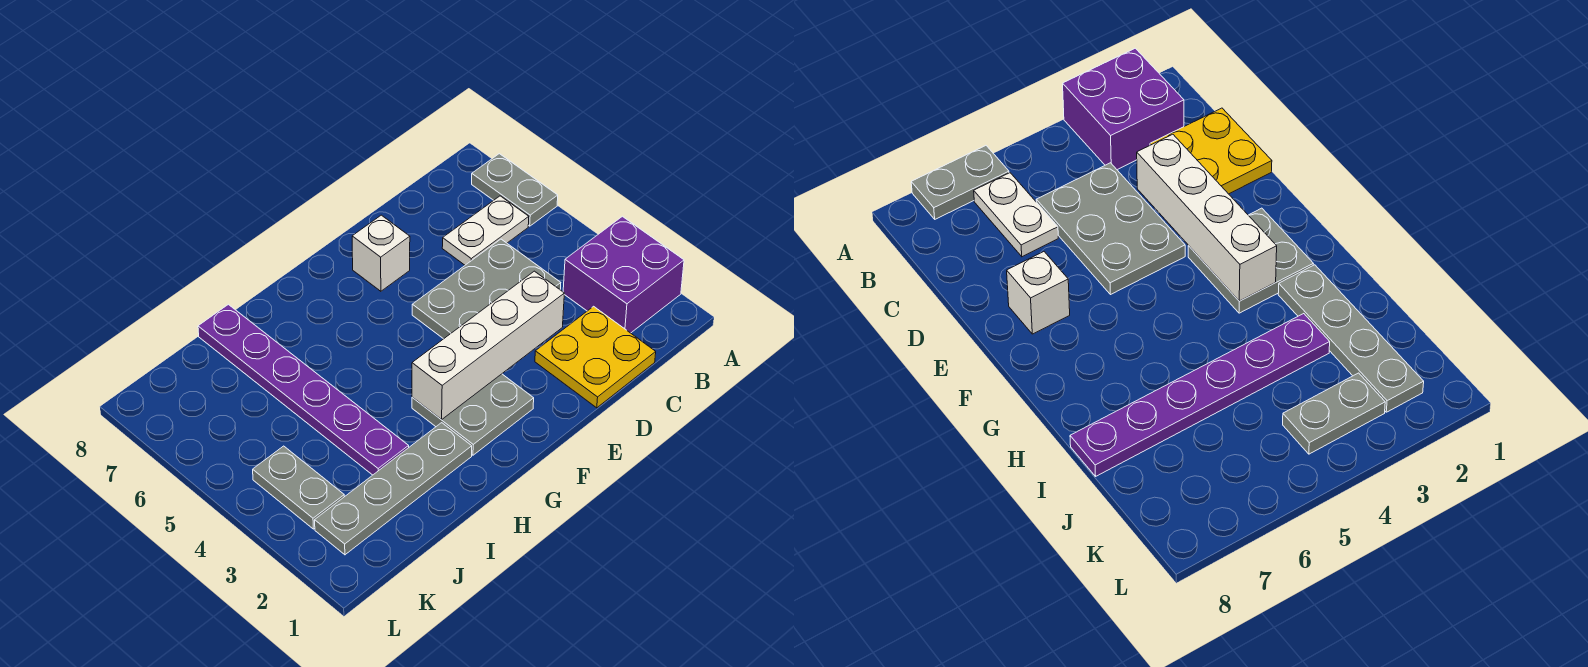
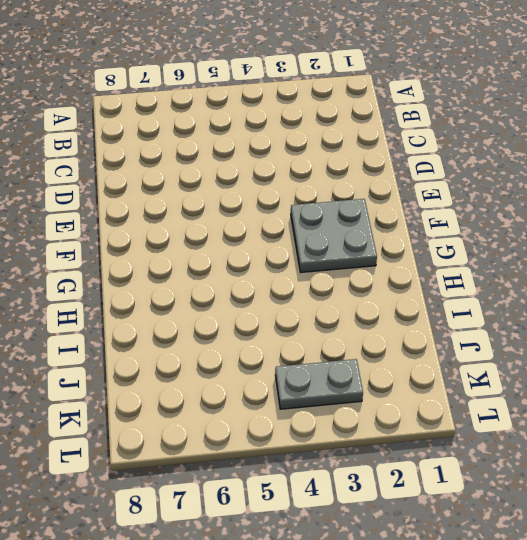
none -> purple 2x2 brick [563,216,684,333]
none -> grey 1x2 plate [472,154,558,226]

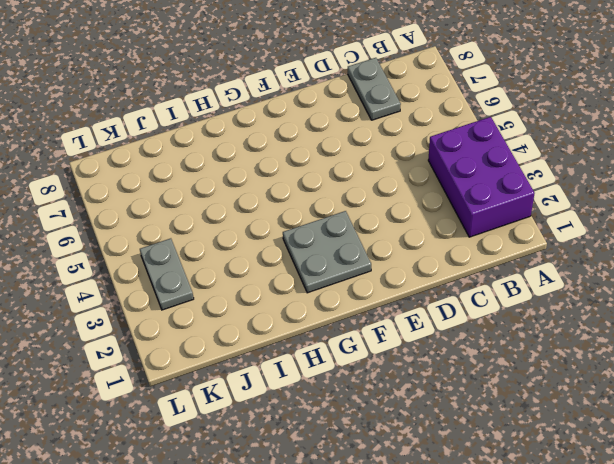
purple 2x3 brick [428,117,535,237] -> purple 2x2 brick [563,216,684,333]
grey 1x2 plate [348,58,401,120] -> grey 1x2 plate moved to [472,154,558,226]
none -> white 1x2 plate [442,196,529,265]
none -> yellow 2x2 plate [535,306,656,408]

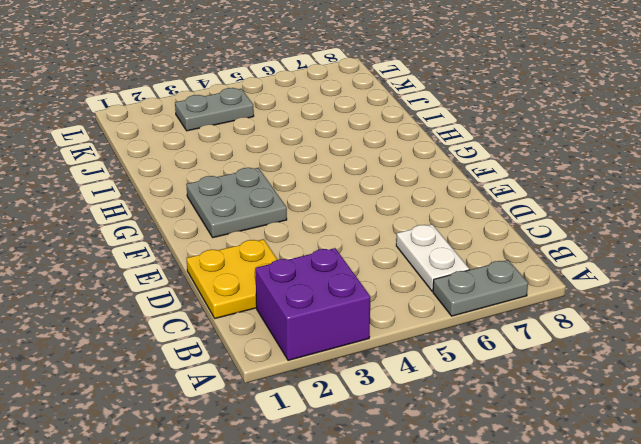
none -> grey 2x3 plate [412,239,561,339]
none -> white 1x1 brick [352,215,410,291]

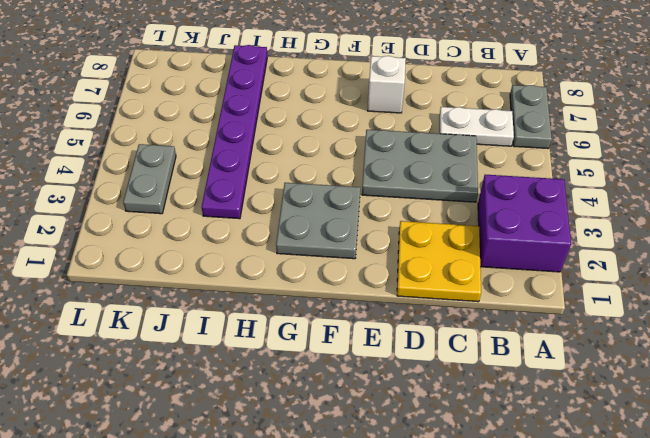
none -> grey 1x4 plate [315,423,472,555]
none -> white 1x4 brick [412,271,564,420]

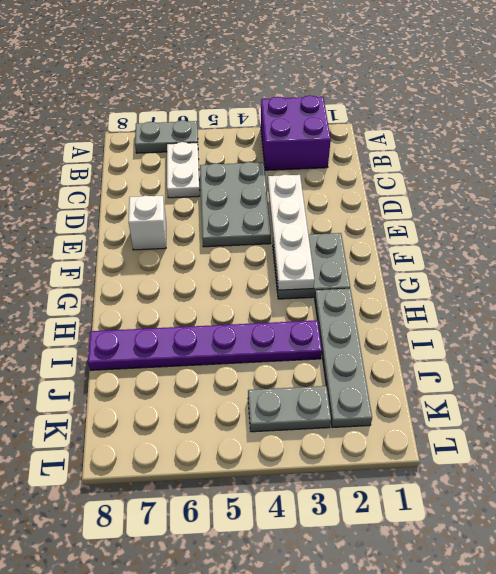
white 1x4 plate [268,175,314,290] -> white 1x4 brick [412,271,564,420]
none -> yellow 2x2 plate [535,306,656,408]

